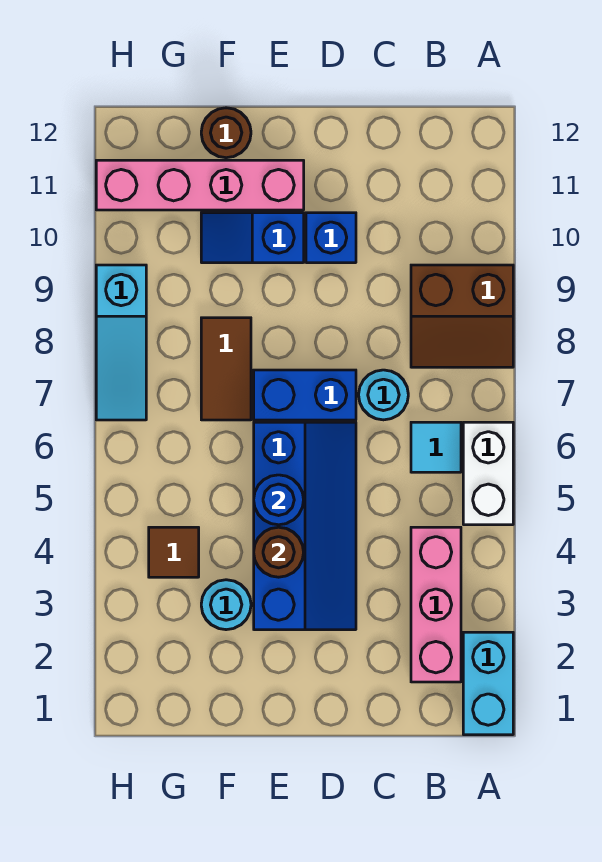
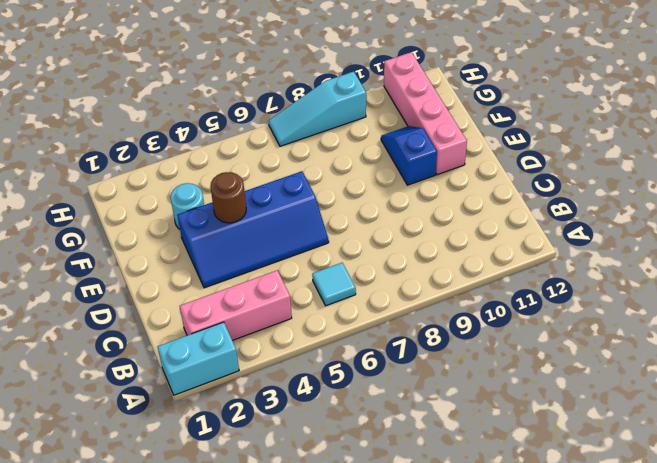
none -> white 1x2 brick [463,422,513,525]
none -> brown 2x2 slope [411,265,513,367]
none -> cyan 1x1 round brick [359,370,408,420]

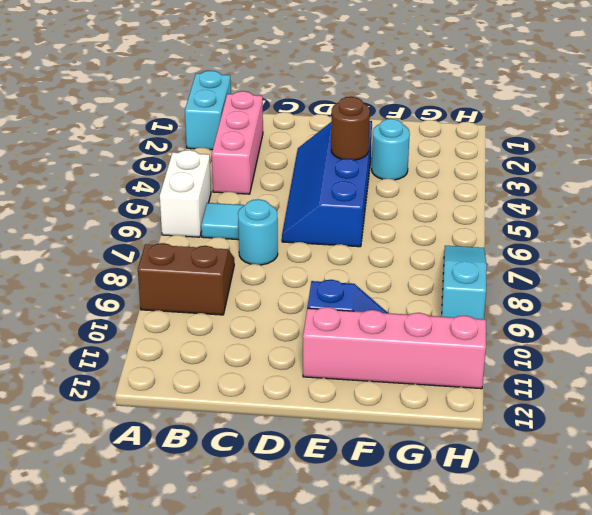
none -> blue 1x2 brick [254,370,356,420]
none -> blue 1x1 brick [306,213,356,263]
none -> brown 1x2 tile [201,318,251,420]

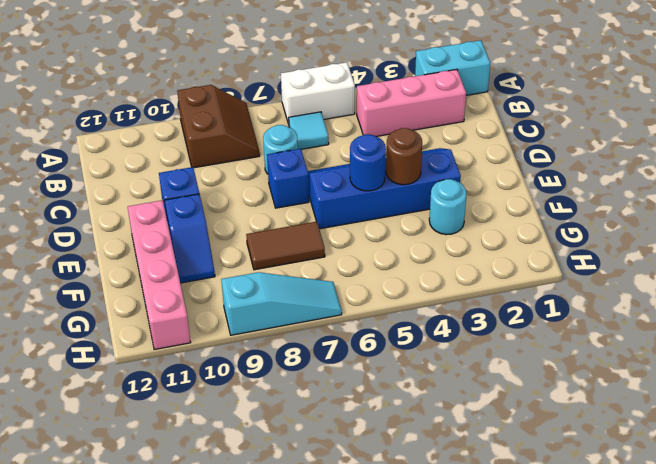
blue 1x1 brick [267,149,309,208] -> blue 1x2 brick [254,370,356,420]
none -> brown 1x1 round brick [201,108,251,158]
none -> brown 1x1 tile [149,527,199,577]

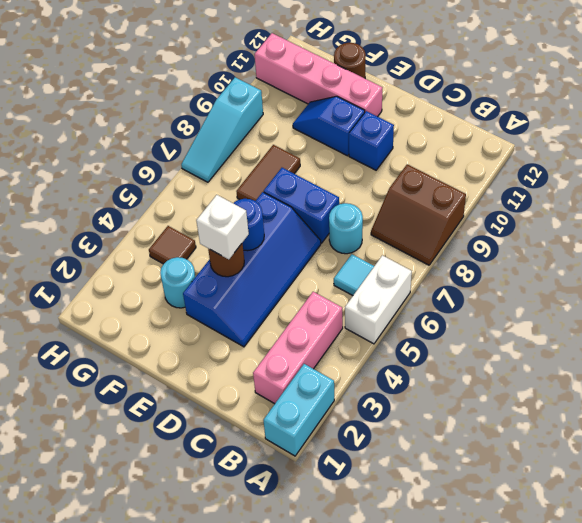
white 1x1 brick [196,195,249,259] -> none

